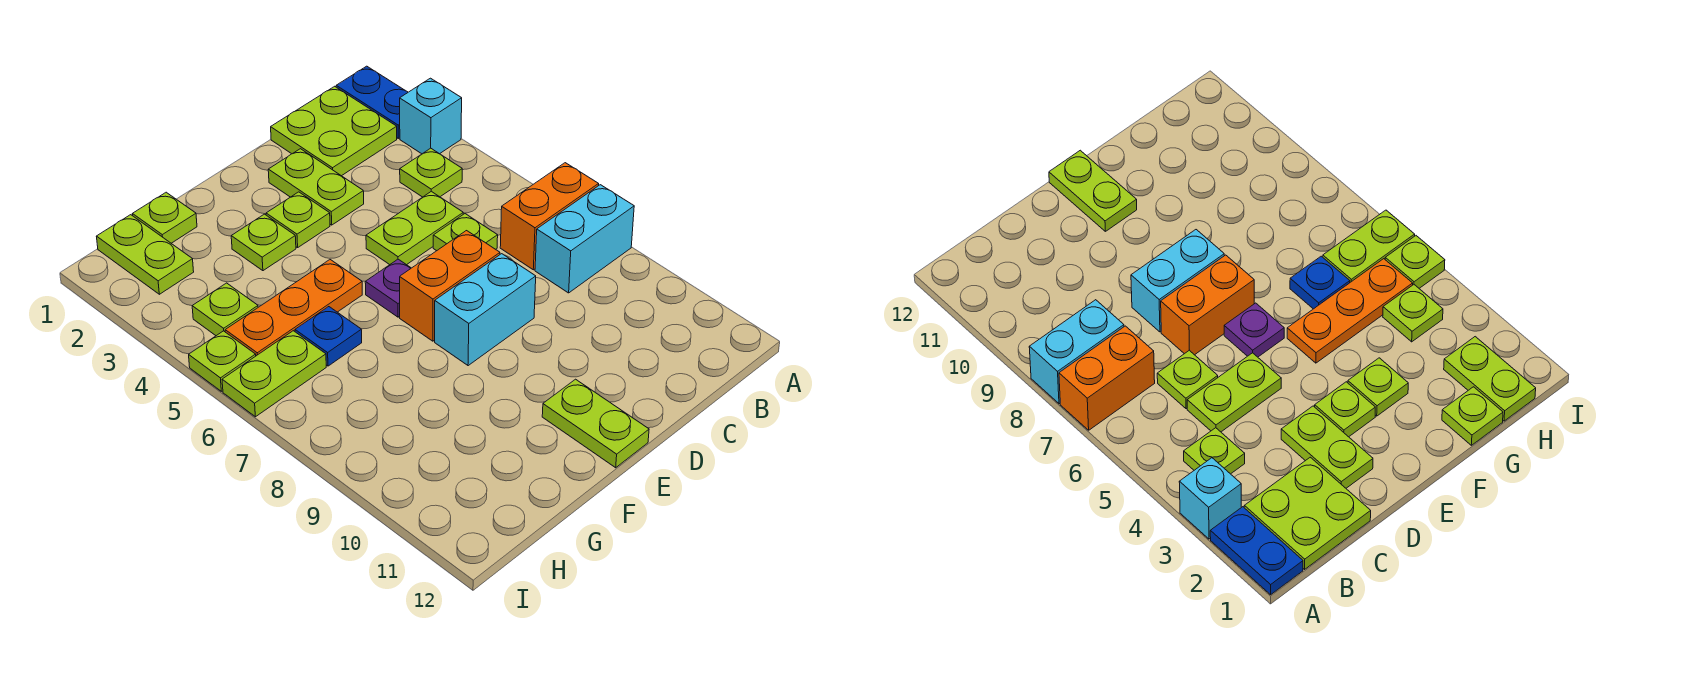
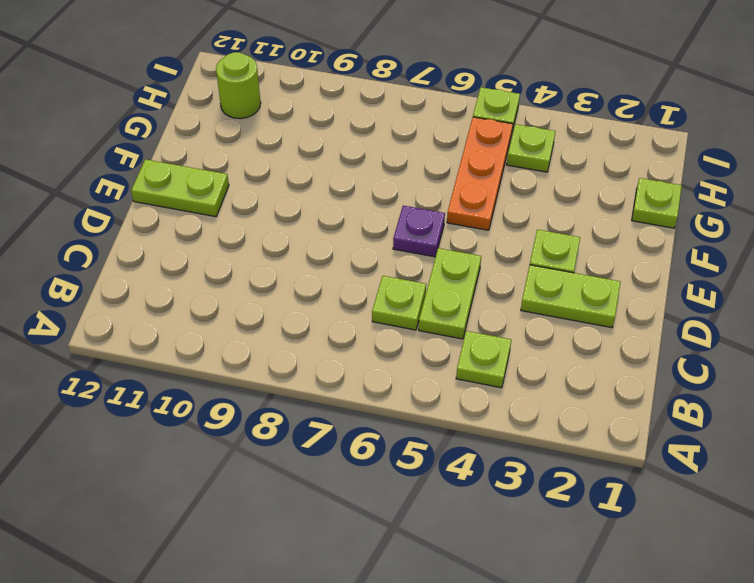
lime 1x1 round brick [216,52,261,119] -> none
none -> blue 1x2 plate [336,66,408,138]
none -> cyan 1x1 brick [400,78,462,154]
none -> orange 1x2 brick [500,163,599,270]

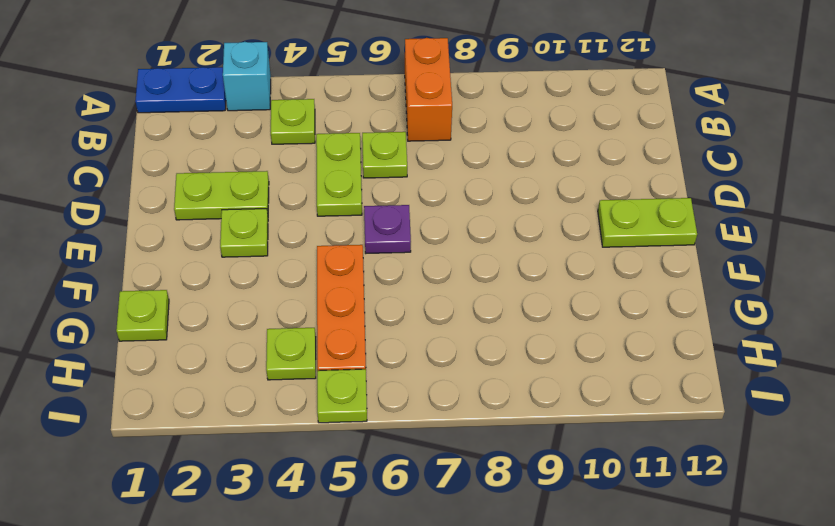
none -> cyan 1x2 brick [535,185,634,293]
none -> lime 2x2 plate [271,86,397,176]
none -> orange 1x2 brick [400,231,500,341]

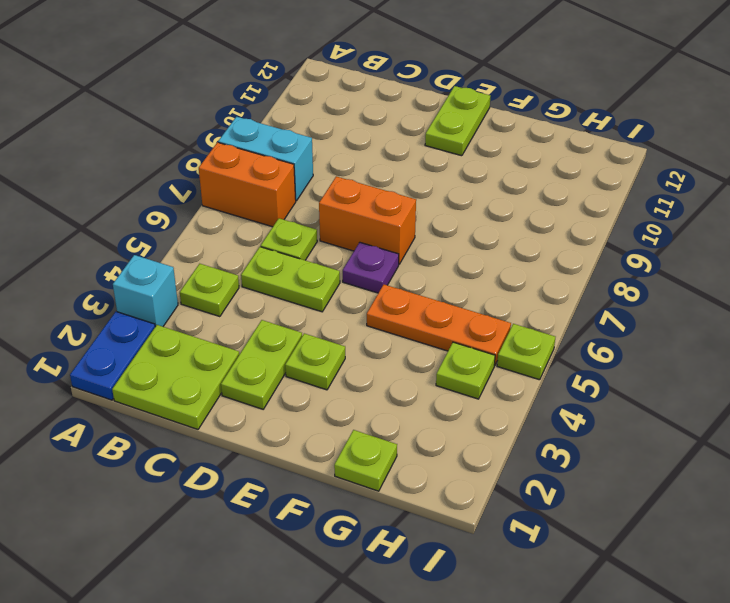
none -> cyan 1x2 brick [435,254,536,366]
none -> lime 1x1 plate [231,214,296,271]
none -> blue 1x1 plate [295,307,362,366]

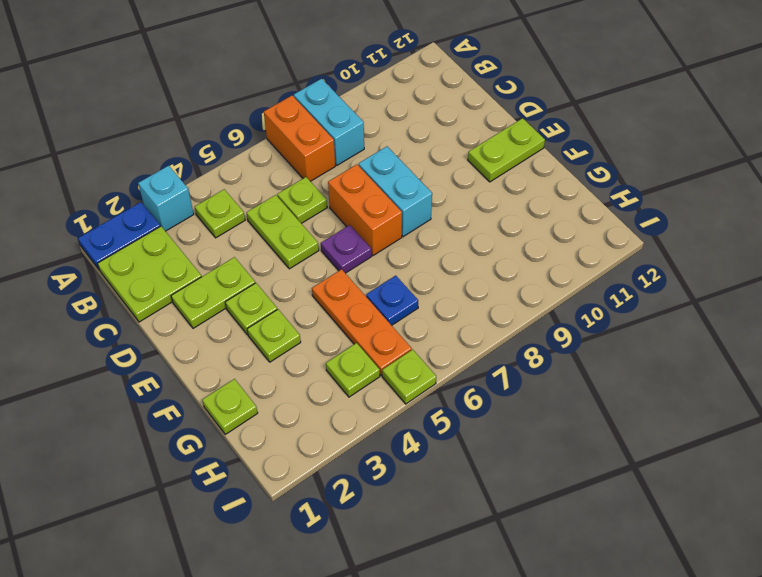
none -> lime 1x2 plate [96,215,194,294]
none -> lime 1x2 plate [222,331,326,417]

